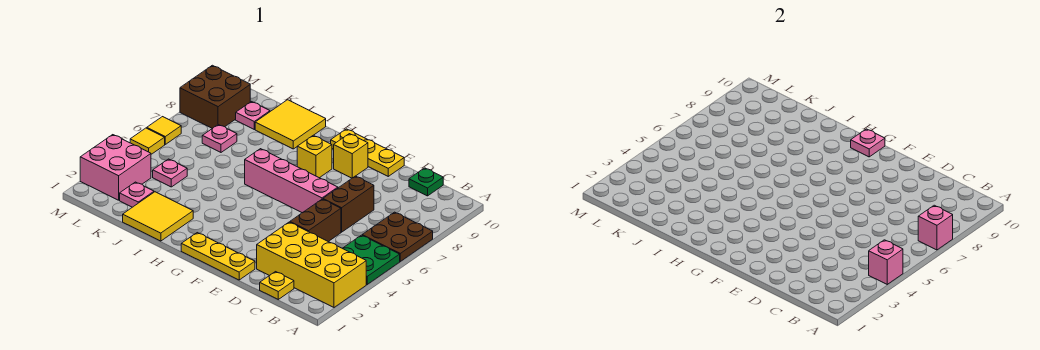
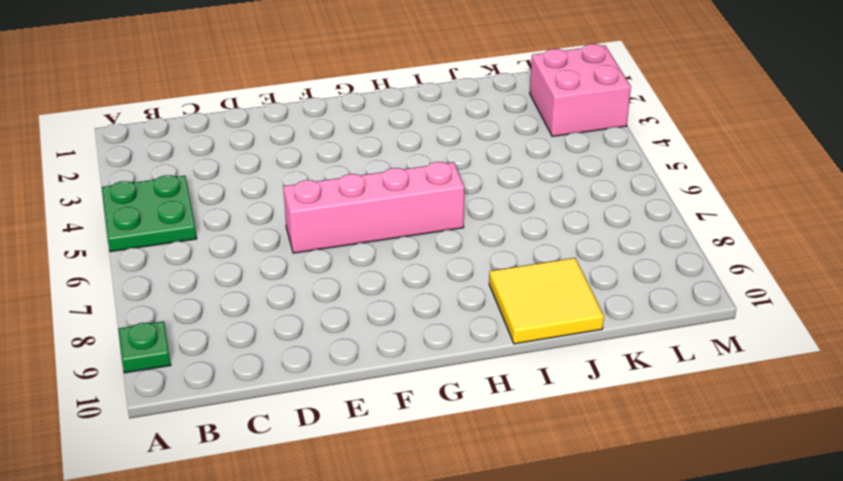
green 1x1 plate [118,321,171,373] -> green 1x1 plate moved to [409,168,443,196]
none -> yellow 2x4 brick [257,222,366,307]
none -> brown 2x2 plate [362,212,433,261]
none -> yellow 1x1 plate [260,272,294,299]

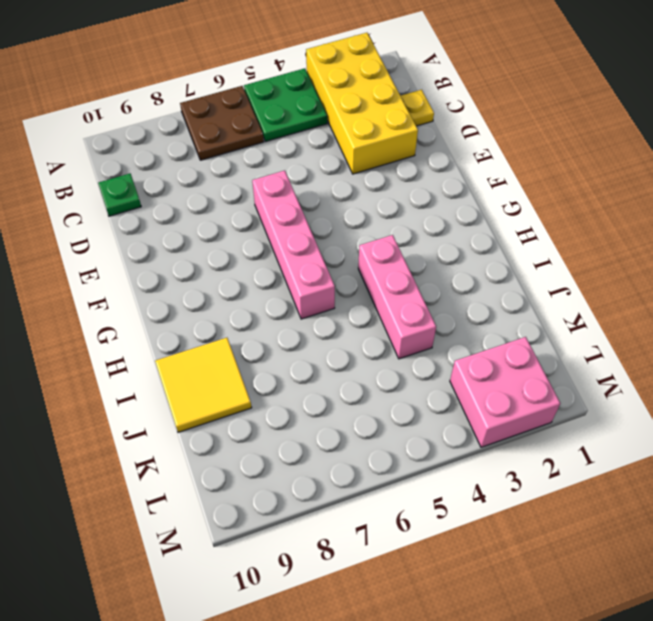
pink 1x3 brick [358,235,436,359] -> none
none -> brown 1x2 brick [290,199,341,242]
none -> brown 1x2 brick [323,176,374,232]
none -> yellow 1x3 plate [181,233,255,280]

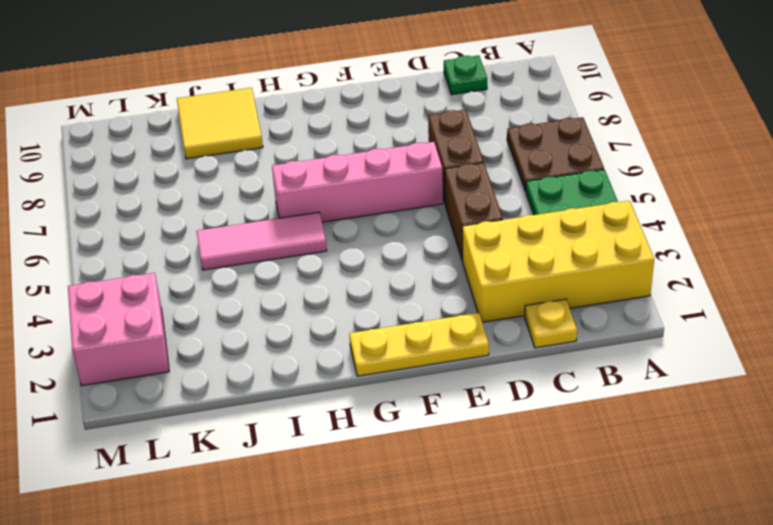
pink 1x3 tile [197,212,327,270] -> none
none -> yellow 1x3 plate [331,129,404,176]
none -> yellow 1x1 brick [334,134,368,178]
none -> yellow 1x1 brick [297,135,332,178]

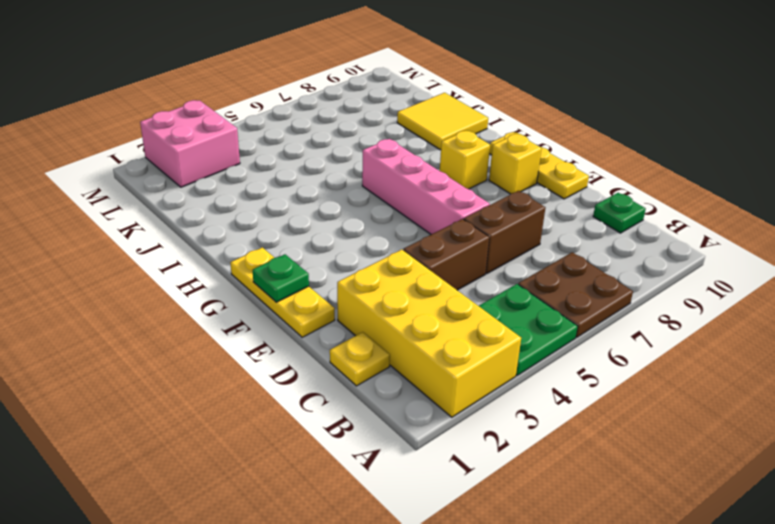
green 1x1 plate [253,254,309,302] -> none
none -> yellow 2x2 tile [123,192,193,241]
none -> pink 1x1 plate [120,182,154,207]
none -> pink 1x1 plate [153,159,187,187]

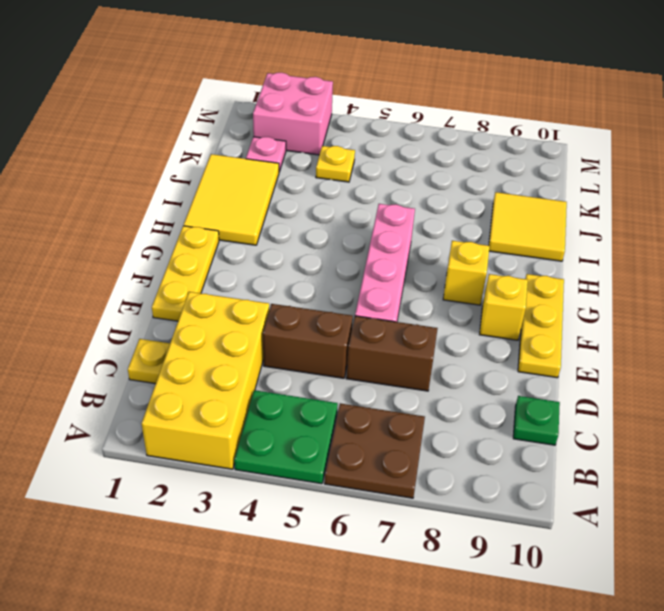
yellow 2x3 tile [184,154,279,245] -> yellow 2x2 tile [123,192,193,241]
yellow 1x1 plate [316,146,355,182] -> pink 1x1 plate [153,159,187,187]
none -> pink 1x1 plate [202,125,237,152]
none -> pink 1x1 plate [236,102,270,129]
none -> brown 2x2 brick [180,65,250,128]

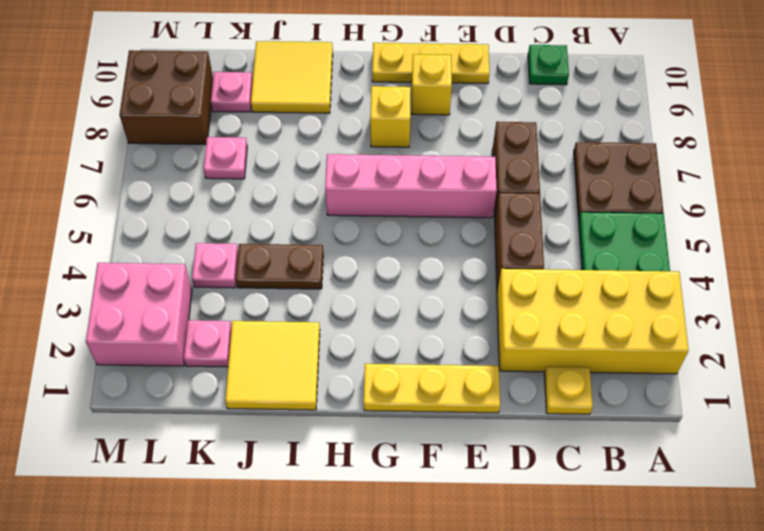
brown 1x2 plate [236,244,323,289] -> none
none -> yellow 1x1 tile [130,128,165,154]
none -> yellow 1x1 tile [147,117,181,144]
none -> pink 1x1 brick [869,240,903,285]

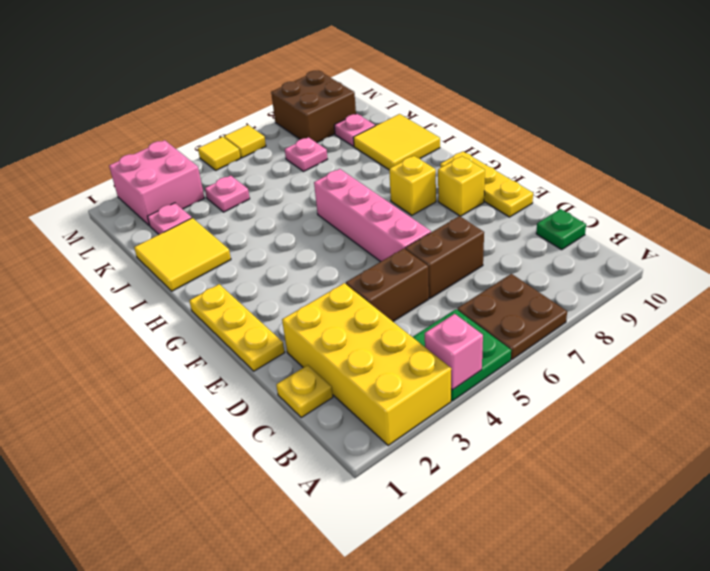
none -> pink 1x1 brick [918,205,953,250]
none -> pink 1x1 plate [851,129,885,157]

